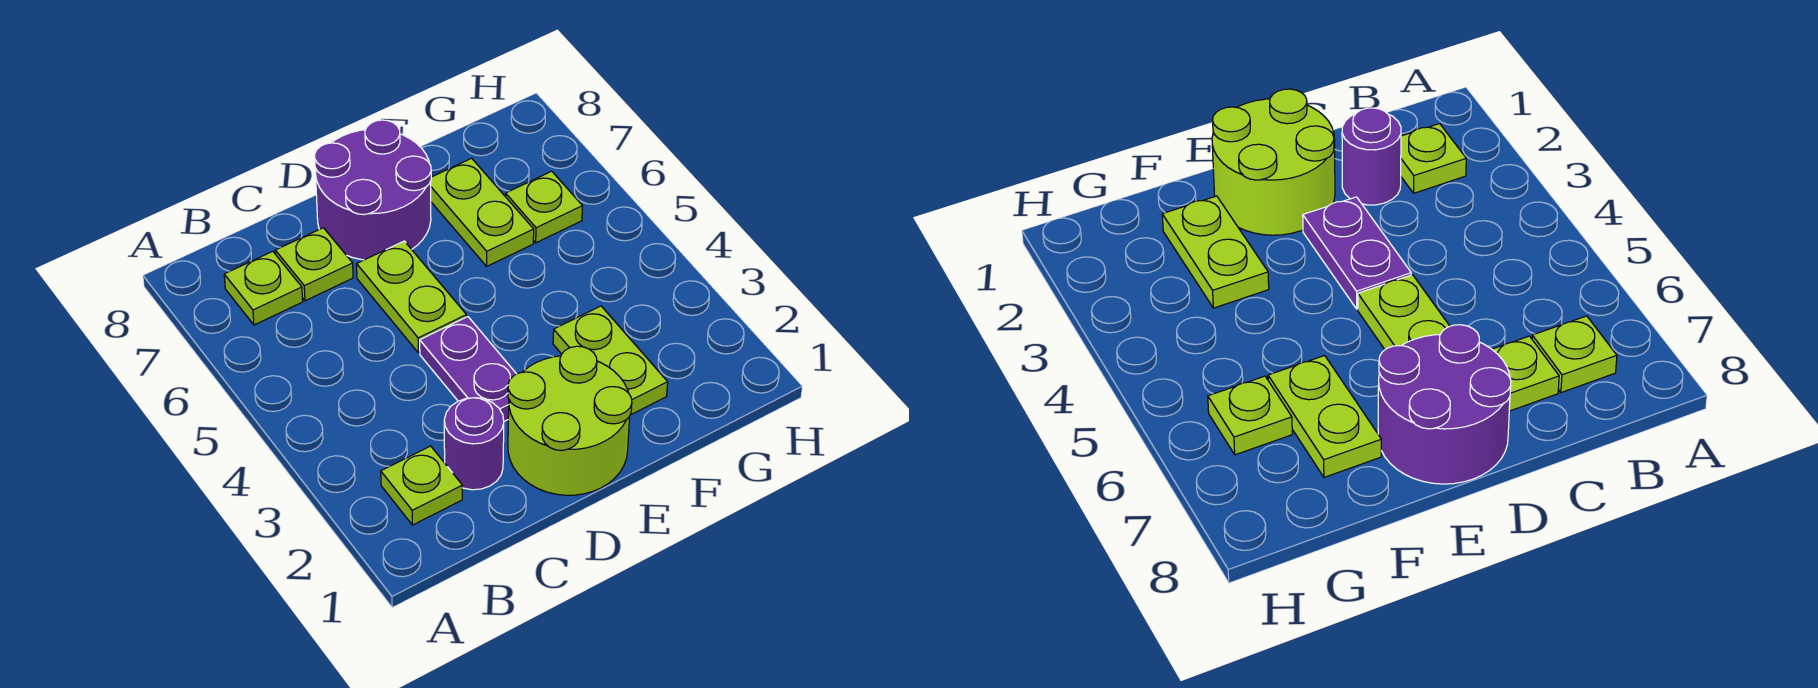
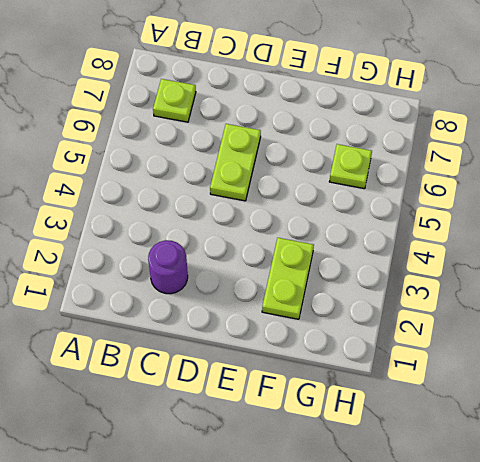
none -> lime 1x1 plate [381,446,462,525]
none -> lime 1x1 plate [275,228,353,301]

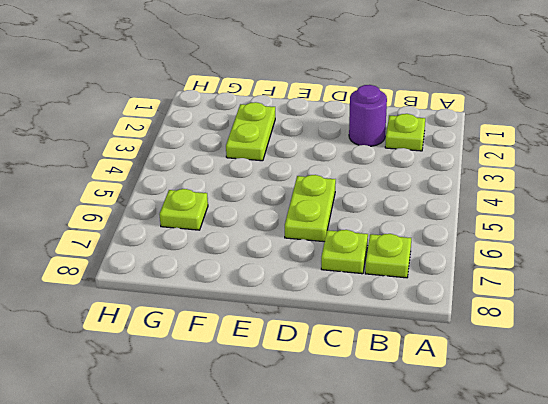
none -> lime 2x2 round brick [508,346,632,495]
none -> purple 1x2 plate [420,317,516,421]

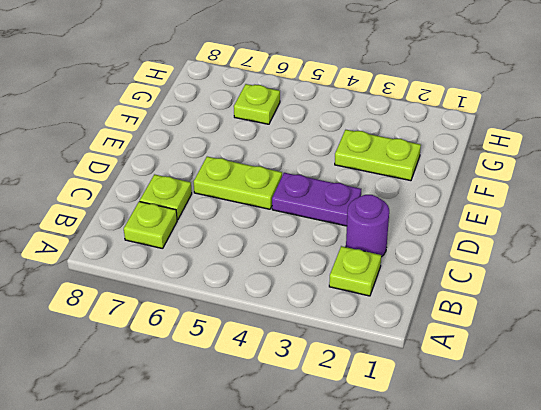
none -> lime 2x2 round brick [508,346,632,495]
none -> purple 2x2 round brick [315,120,431,260]

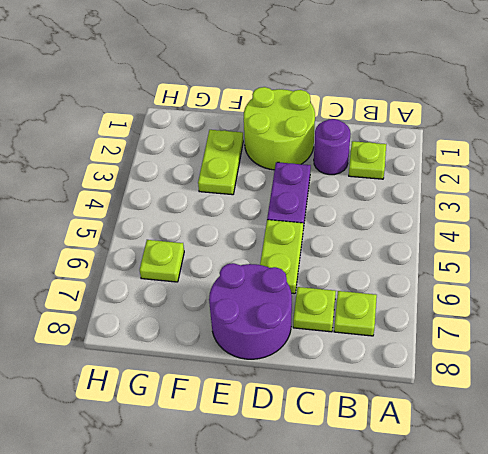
none -> lime 1x2 plate [431,158,534,266]

